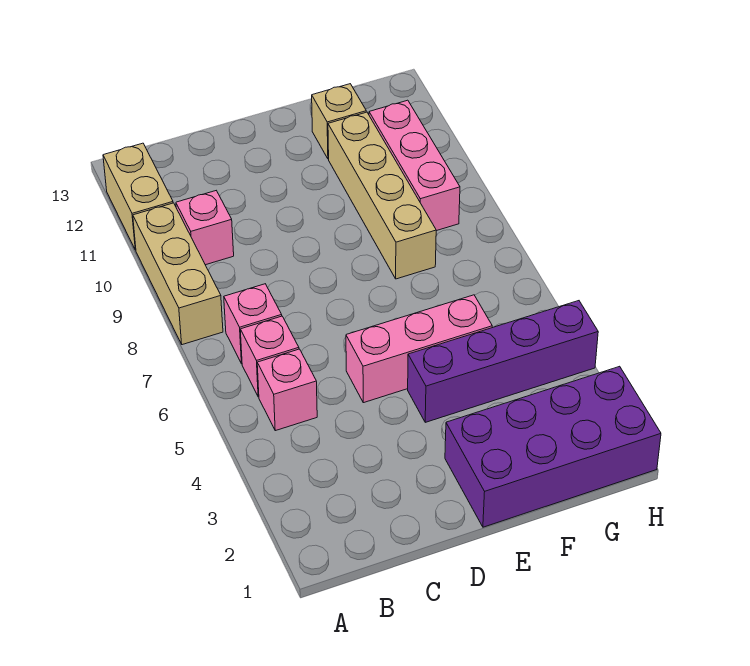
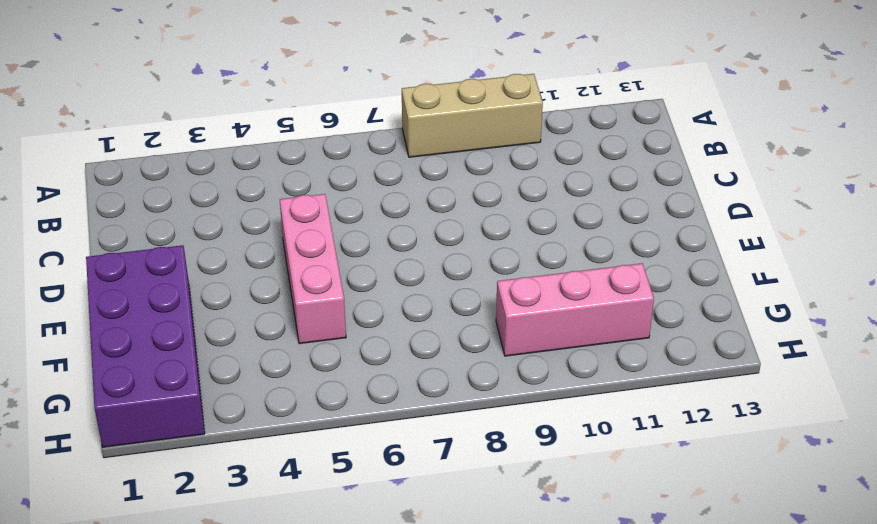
none -> tan 1x2 brick [103,143,173,250]
none -> pink 1x1 brick [257,349,317,431]
none -> pink 1x1 brick [240,316,299,397]

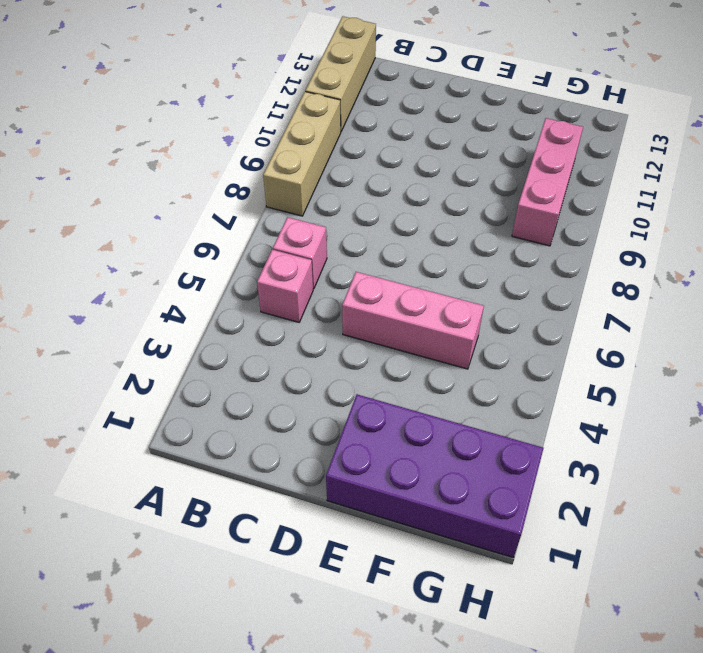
tan 1x3 brick [305,16,376,131] -> tan 1x2 brick [103,143,173,250]
none -> pink 1x1 brick [224,284,282,364]
none -> pink 1x1 brick [176,191,234,265]
none -> purple 1x4 brick [408,301,598,422]

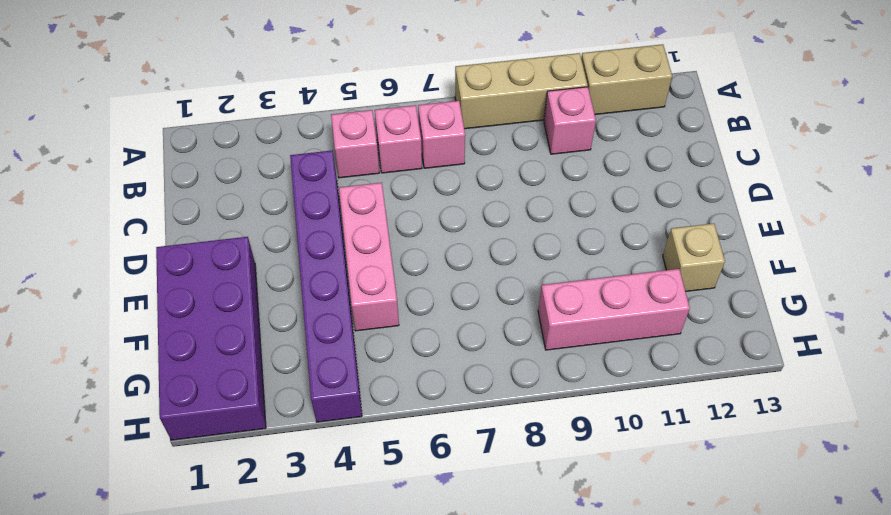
purple 1x6 brick [290,151,362,422] -> purple 1x4 brick [408,301,598,422]
none -> tan 1x4 brick [328,112,436,279]

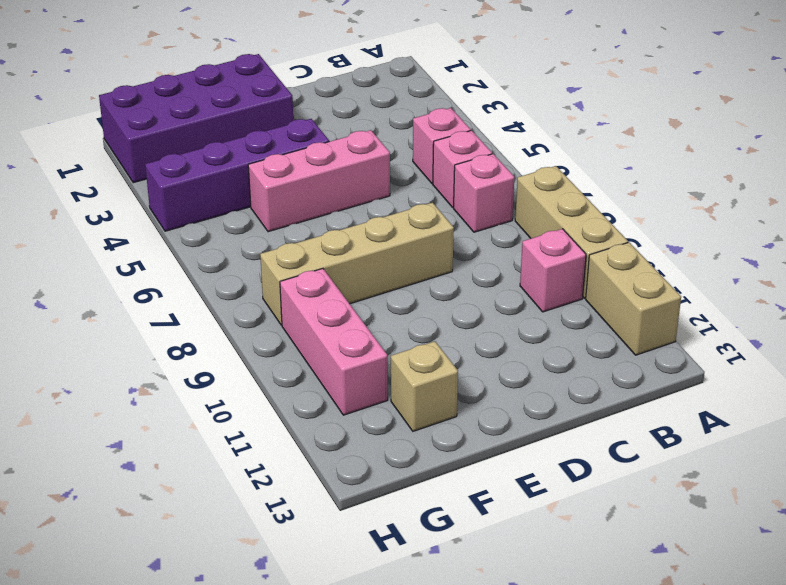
tan 1x4 brick [260,203,454,325] -> tan 1x4 brick turned to [328,112,436,279]

